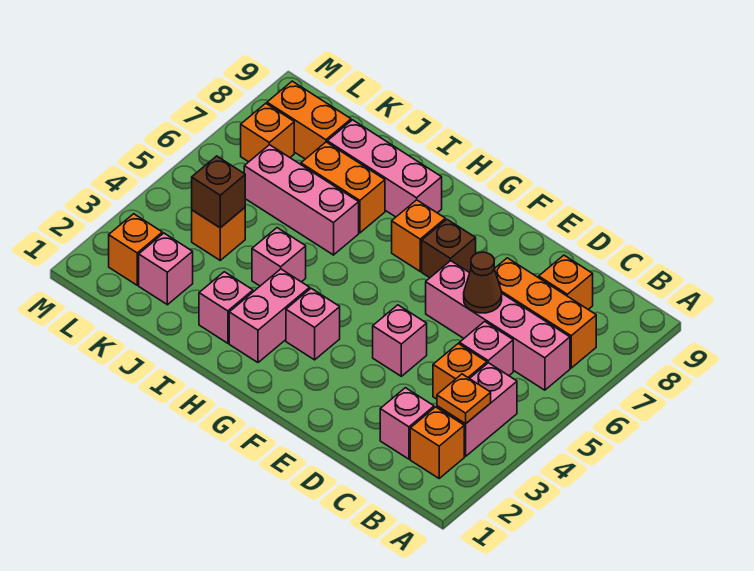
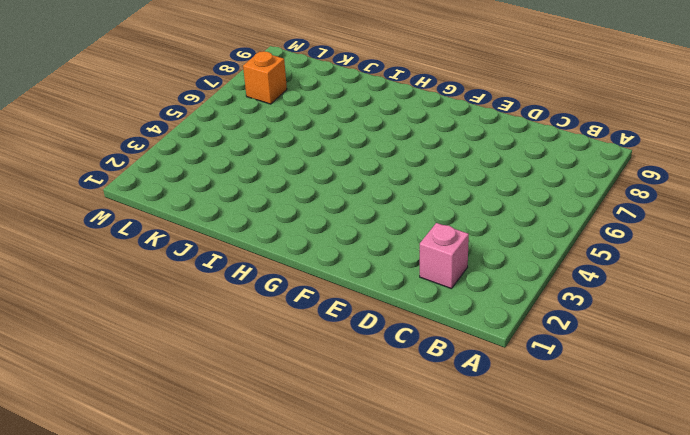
none -> orange 1x1 brick [410,407,464,478]
none -> pink 1x2 brick [437,363,517,456]
none -> pink 1x4 brick [426,261,570,390]

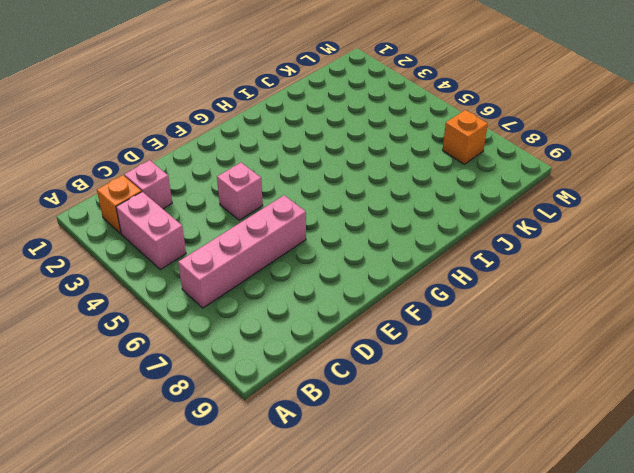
none -> orange 1x3 brick [494,258,596,368]
none -> orange 1x1 brick [433,344,487,399]
none -> pink 1x1 brick [459,321,513,376]

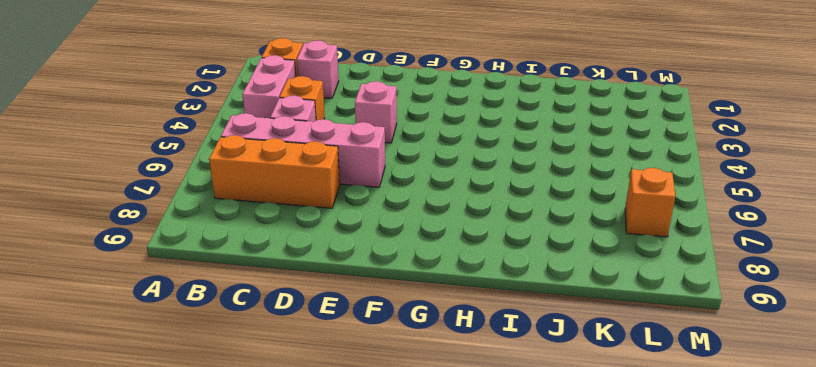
none -> orange 1x1 brick [539,255,593,309]
none -> brown 1x1 brick [422,219,476,278]
none -> pink 1x1 brick [286,288,340,360]

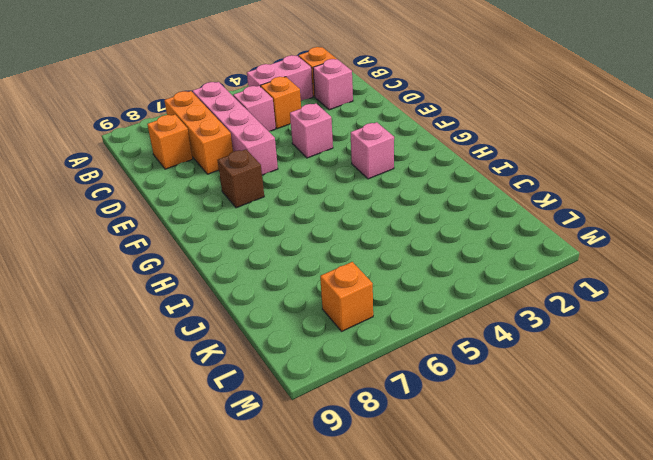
none -> orange 1x1 brick [392,200,445,271]
none -> pink 1x2 brick [229,269,310,362]
none -> pink 1x3 brick [327,120,442,217]

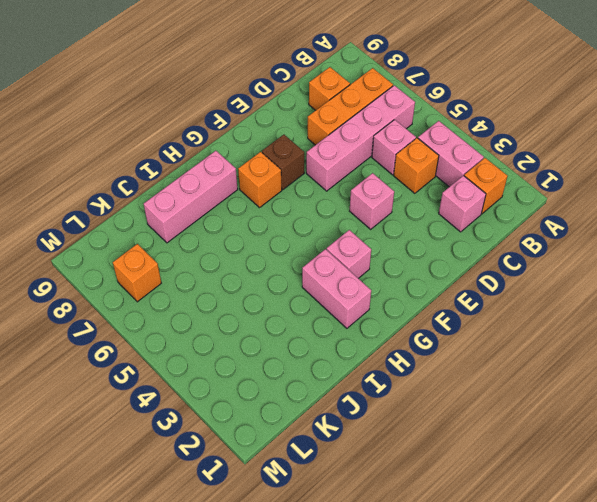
none -> pink 1x1 brick [199,272,253,343]
none -> pink 1x1 brick [252,228,306,286]
none -> pink 1x3 brick [244,145,359,255]

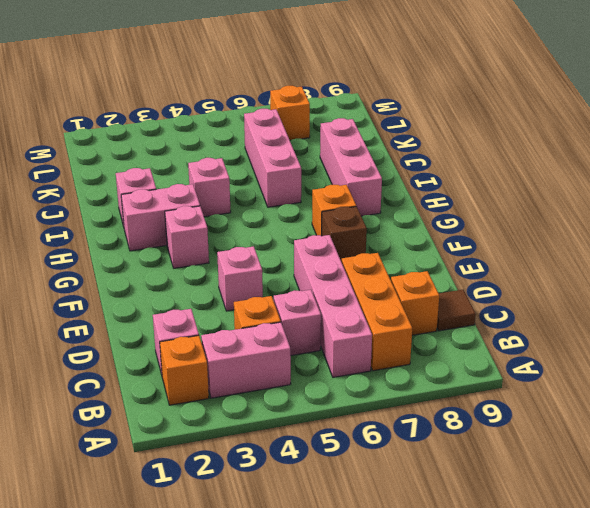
brown 1x1 tile [437,290,476,331] -> none
none -> orange 1x2 brick [301,142,385,233]
none -> pink 1x1 brick [139,233,193,305]
none -> orange 1x1 brick [192,208,245,260]

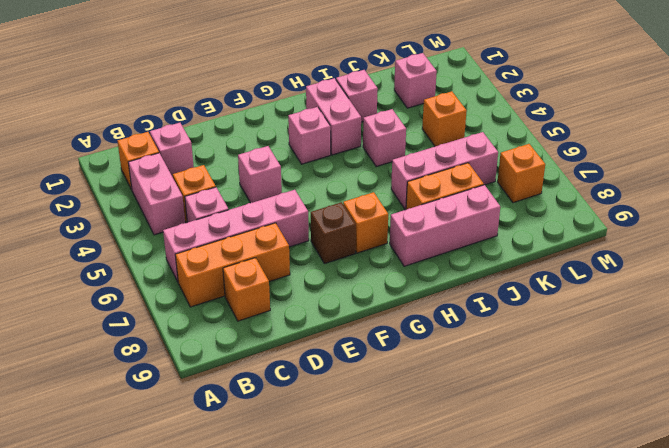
none -> orange 1x2 brick [267,81,351,159]
none -> orange 1x1 brick [109,214,162,285]
none -> orange 1x1 plate [437,374,491,424]

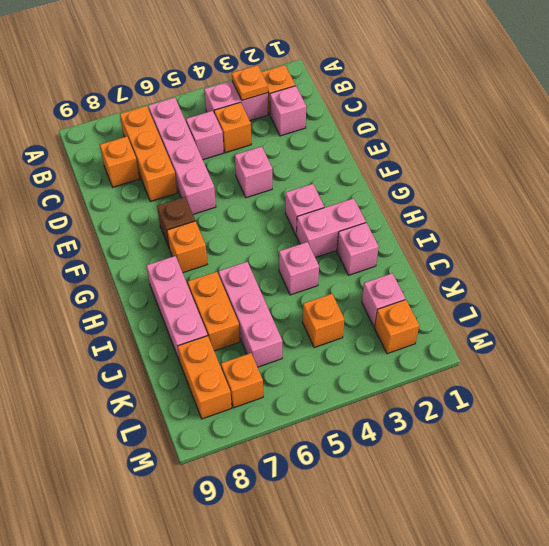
none -> brown 1x1 cone [464,252,502,313]
none -> brown 1x1 brick [192,156,245,228]

